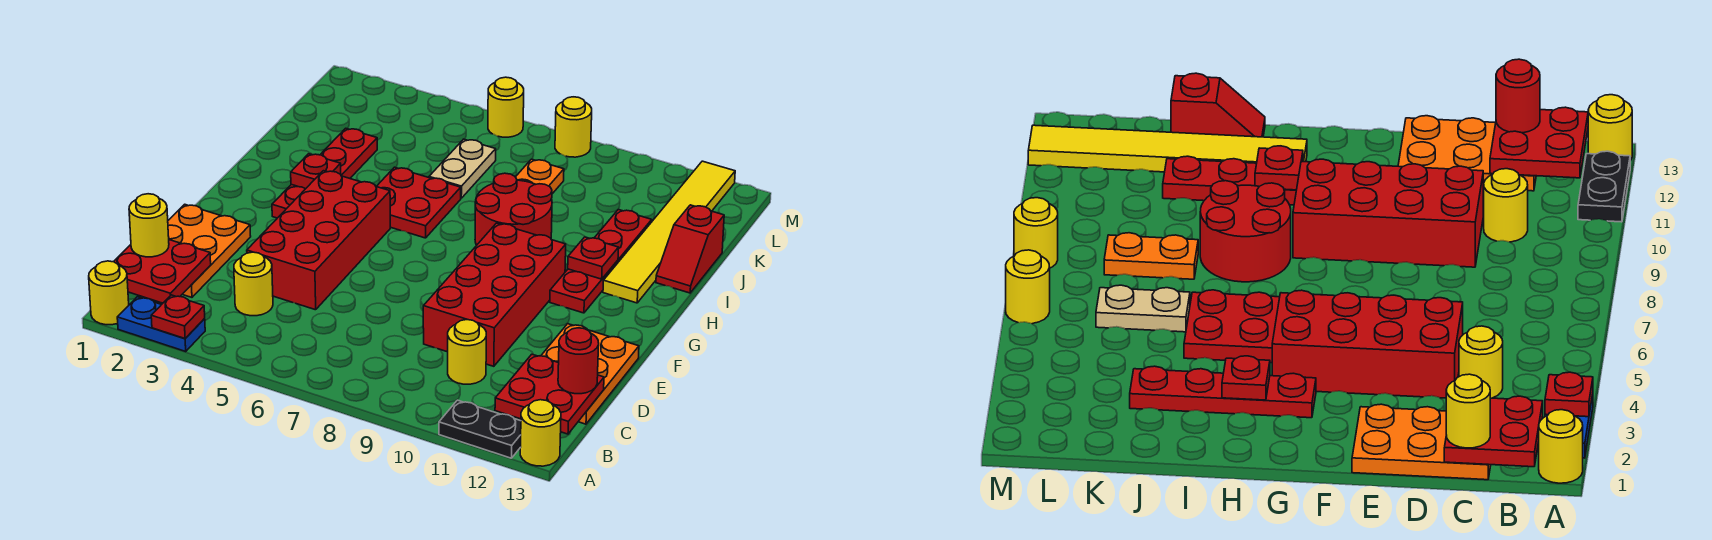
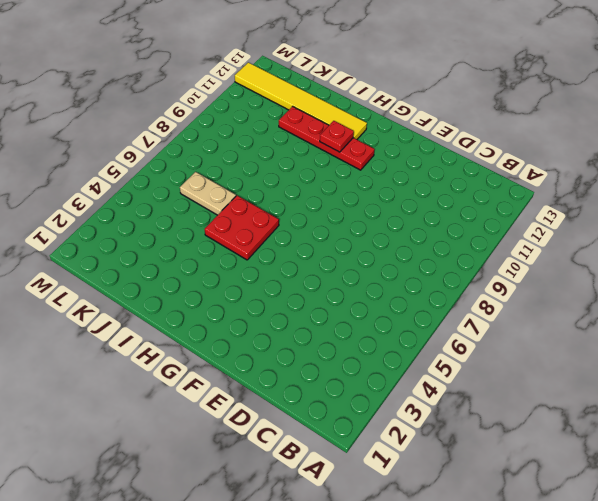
none -> yellow 1x1 round brick [89,261,129,325]
none -> blue 1x2 plate [117,297,205,351]
none -> black 1x2 plate [439,400,521,458]

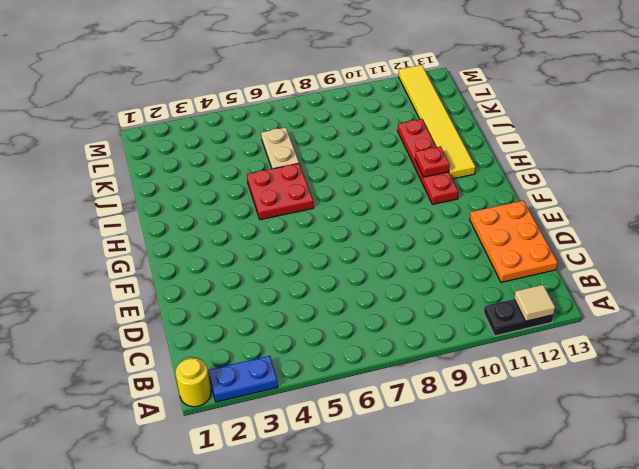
tan 1x1 tile [514,285,555,321] -> none
none -> yellow 1x1 round brick [520,400,561,466]
none -> orange 2x3 plate [168,204,251,297]
none -> yellow 1x1 round brick [234,252,273,316]

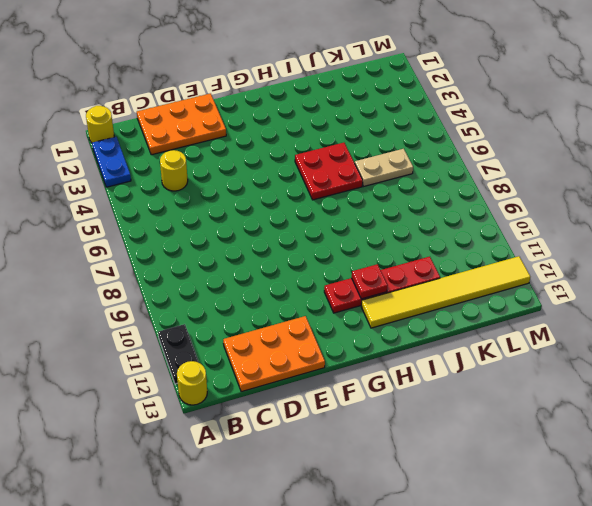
none -> yellow 1x1 round brick [448,320,486,384]
none -> red 2x4 brick [247,171,390,310]
none -> red 2x4 brick [423,223,566,366]

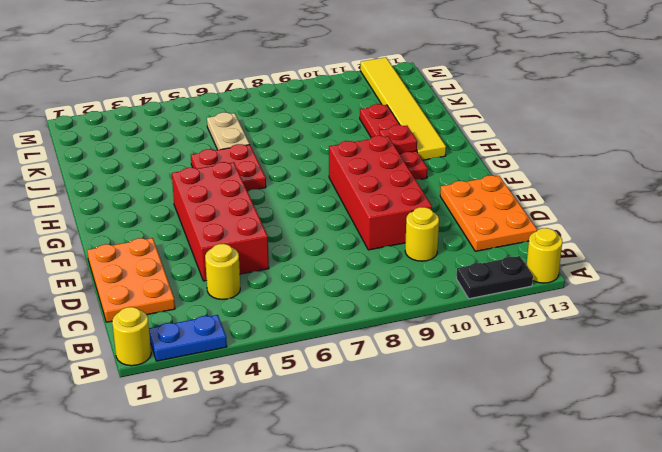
none -> red 1x4 plate [272,128,377,218]
none -> red 2x2 round brick [475,173,552,245]
none -> red 1x2 slope [656,205,724,293]

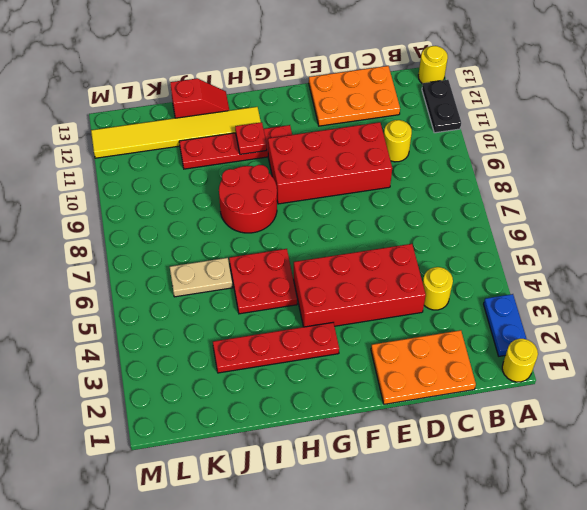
none -> orange 1x2 plate [516,159,564,194]
none -> yellow 1x1 round brick [488,77,524,137]
none -> yellow 1x1 round brick [555,97,592,157]

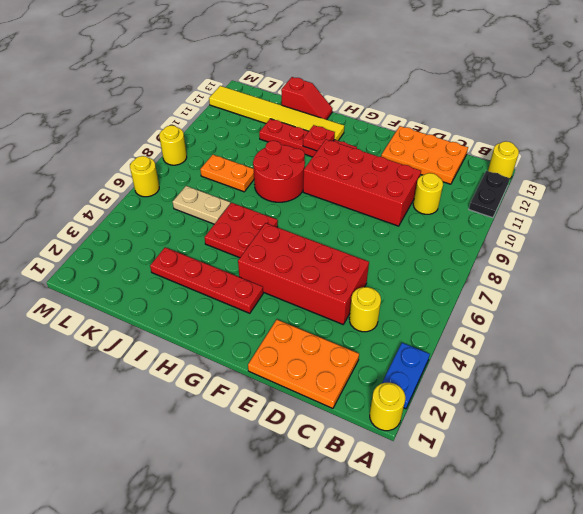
none -> red 1x1 plate [151,295,205,338]
none -> red 2x2 plate [114,240,211,303]
none -> red 2x2 plate [495,354,604,434]

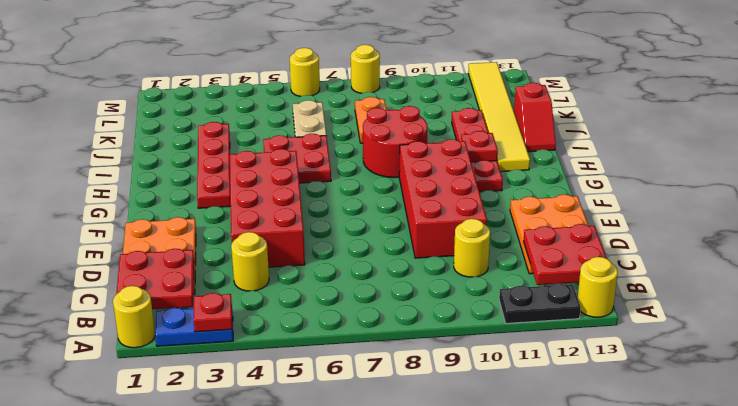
none -> red 1x1 plate [291,154,341,189]
none -> yellow 1x1 round brick [129,194,169,257]
none -> red 1x1 round brick [558,328,599,394]

